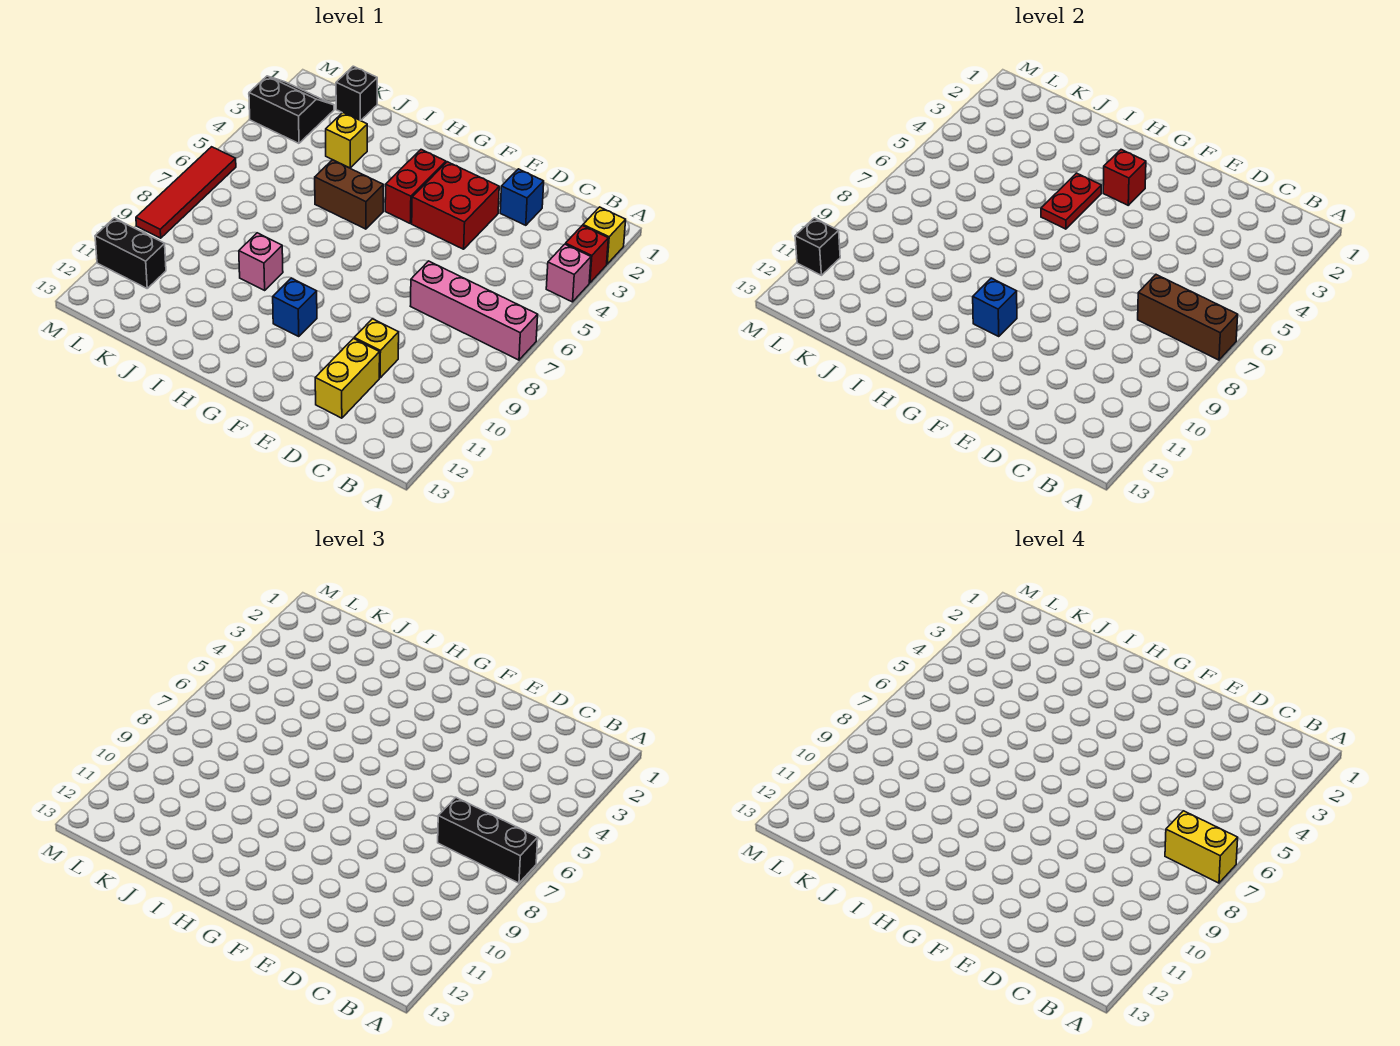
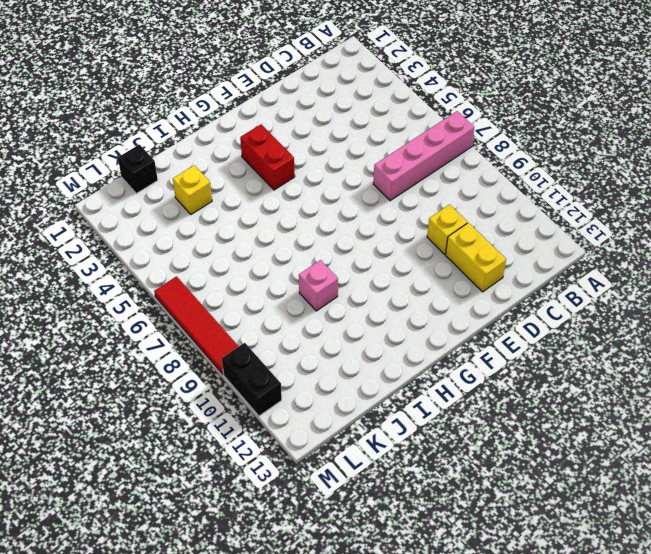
black 1x2 brick [222,343,282,416] -> black 1x2 brick turned to [95,218,166,288]
none -> yellow 1x1 brick [583,207,626,264]
none -> red 1x1 brick [566,226,608,283]
none -> pink 1x1 brick [546,244,591,302]

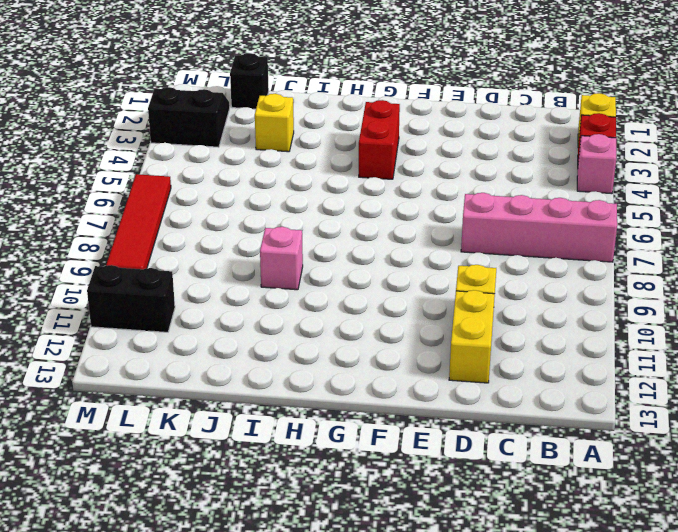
none -> blue 1x1 brick [500,169,544,225]
none -> red 2x2 brick [412,162,499,249]
none -> blue 1x1 brick [273,278,317,336]

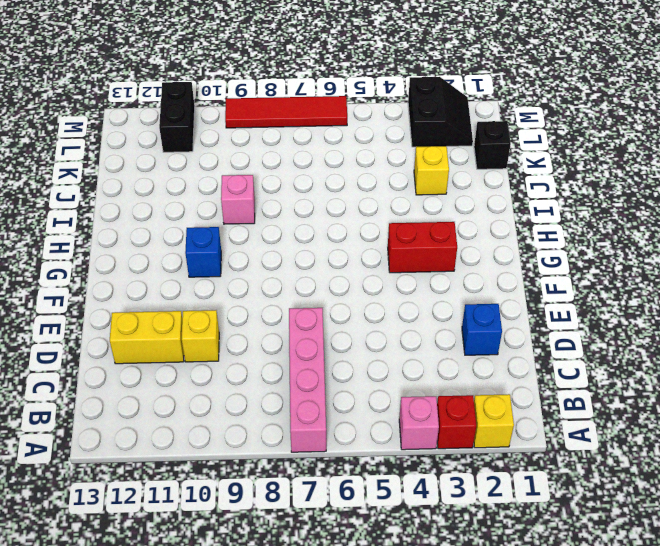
none -> red 2x2 brick [412,162,499,249]
none -> brown 1x2 brick [315,160,383,229]
none -> brown 1x3 brick [1138,275,1238,360]

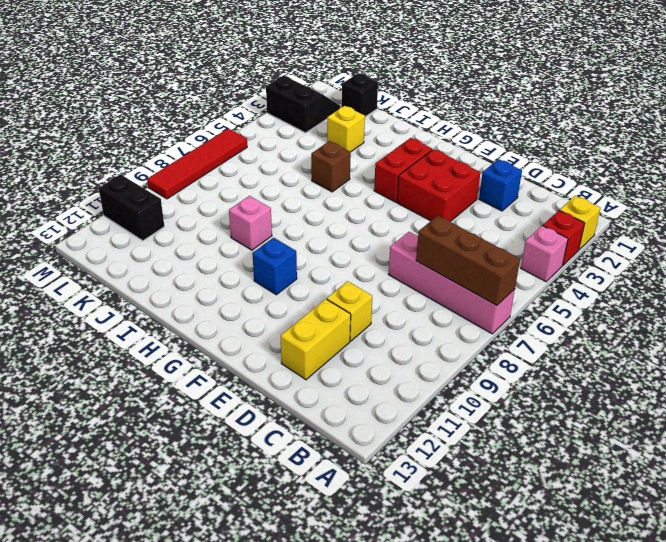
brown 1x1 brick [311,141,351,192] -> brown 1x2 brick [315,160,383,229]
none -> red 1x1 brick [1103,150,1146,205]
none -> blue 1x1 brick [973,278,1017,336]
none -> red 1x2 plate [1041,173,1101,229]

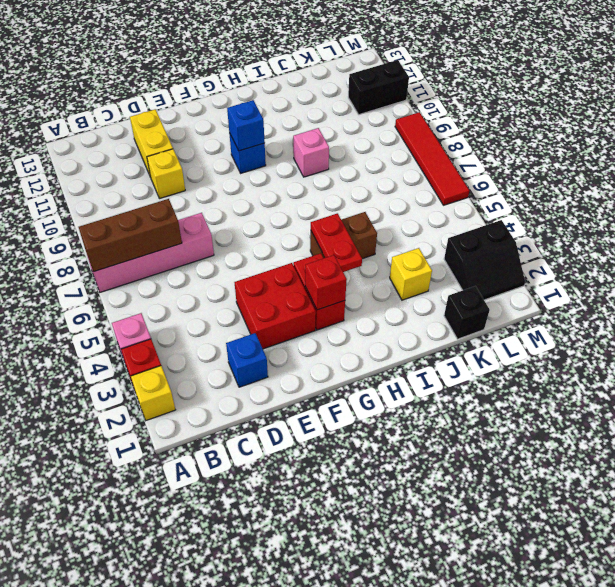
none -> black 1x1 brick [795,218,840,275]
none -> black 1x3 brick [438,798,538,883]
none -> yellow 1x2 brick [1165,811,1238,883]

